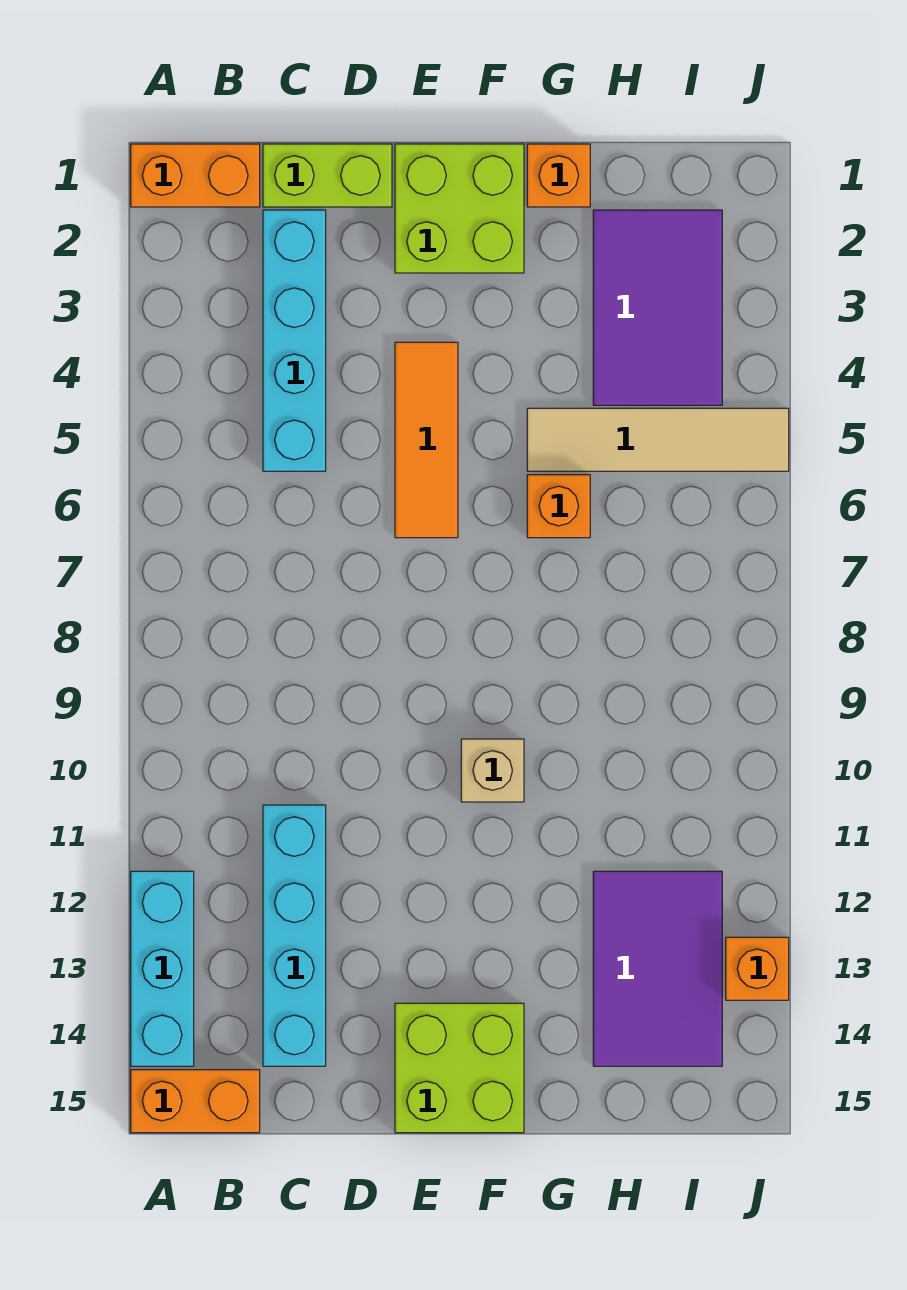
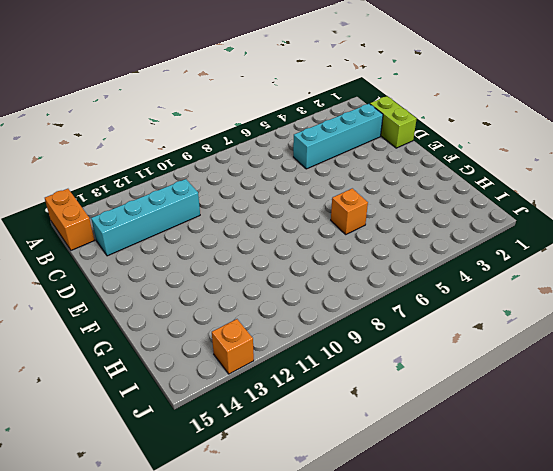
none -> orange 1x2 brick [131,144,260,207]
none -> cyan 1x3 brick [131,871,194,1066]
none -> lime 2x2 brick [395,144,524,273]

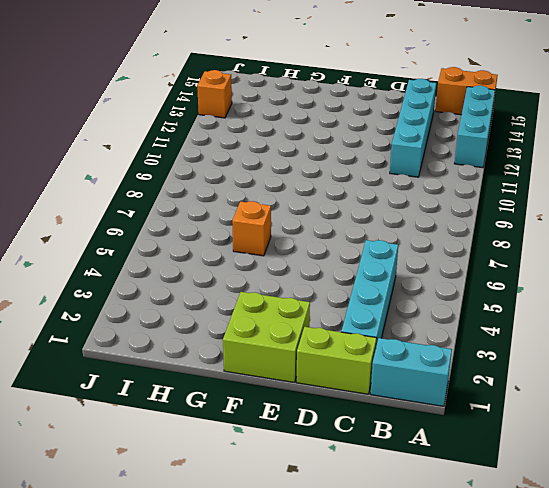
cyan 1x2 brick [370,338,452,406] -> orange 1x2 brick [131,144,260,207]
none -> orange 1x3 tile [395,342,458,538]
none -> lime 2x2 brick [395,1003,524,1133]
none -> tan 1x1 brick [461,739,524,802]

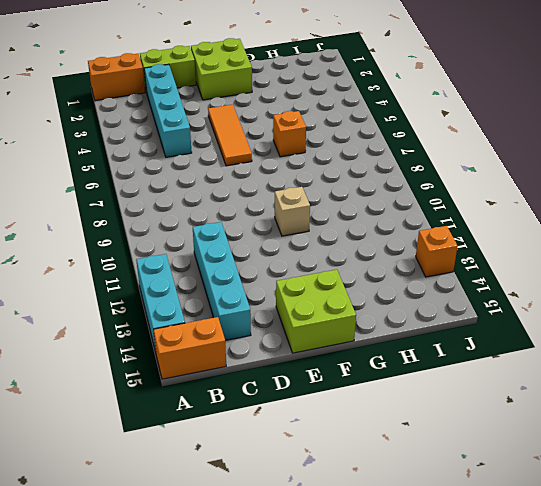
none -> orange 1x1 brick [527,144,590,207]
none -> tan 1x4 tile [527,408,789,471]
none -> purple 2x3 tile [593,210,722,405]

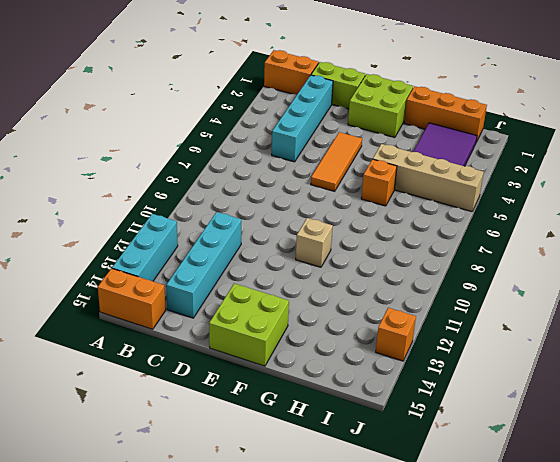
orange 1x3 brick [404,86,487,142] -> orange 1x1 brick [527,144,590,207]
tan 1x4 brick [373,144,484,212] -> tan 1x4 tile [527,408,789,471]
none -> purple 2x3 tile [593,871,722,1066]

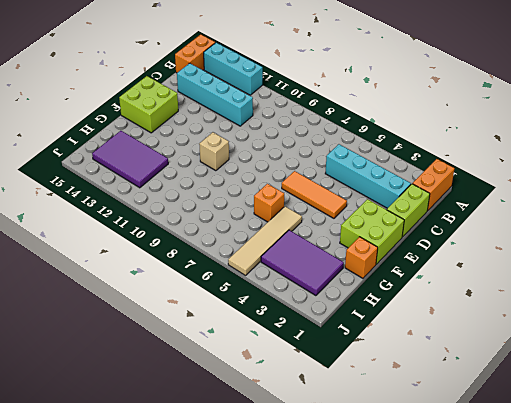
none -> orange 1x1 brick [726,937,789,1000]

